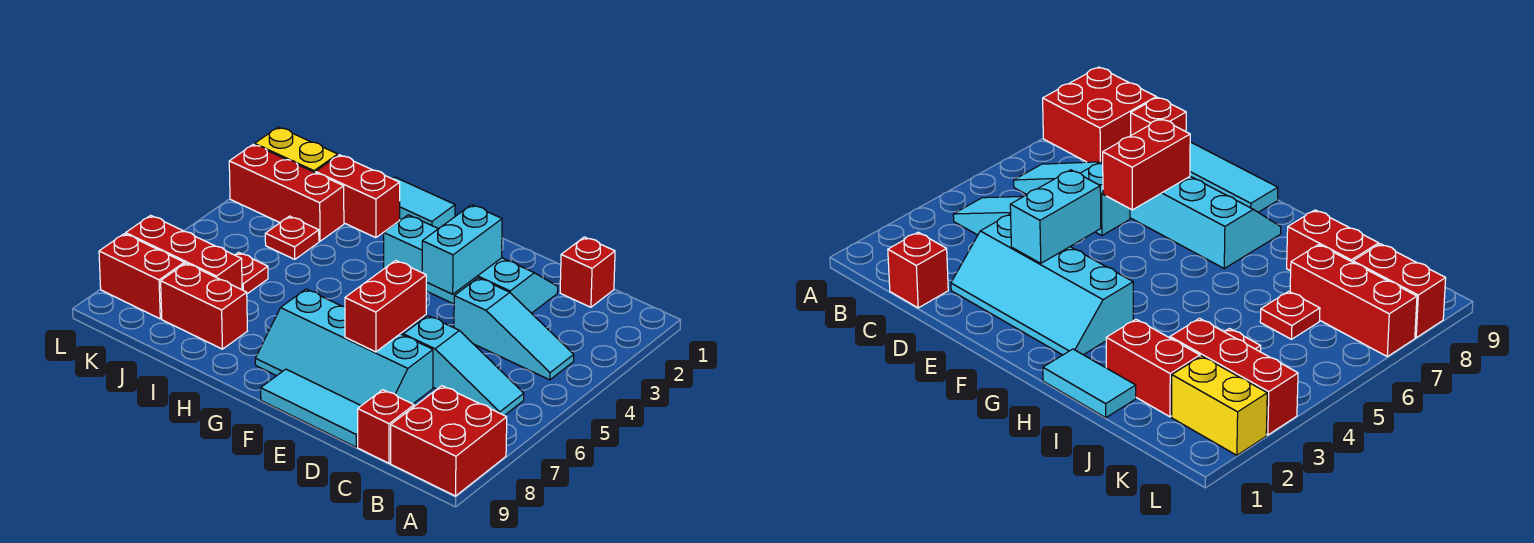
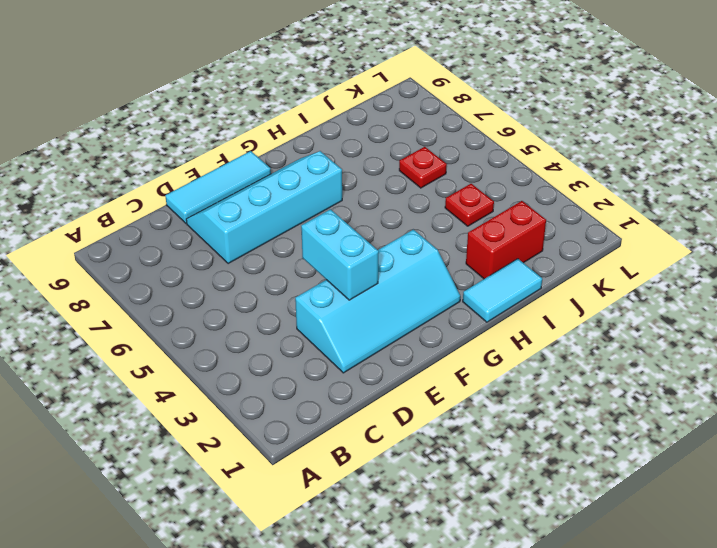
none -> red 2x2 brick [391,386,507,496]
none -> cyan 1x3 slope [454,278,574,380]
none -> cyan 1x3 slope [403,316,524,416]

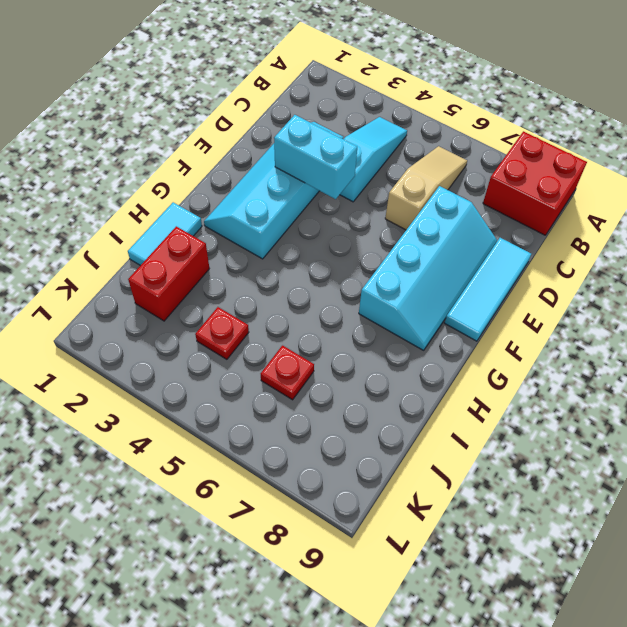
tan 1x3 slope [385,146,467,230] -> cyan 1x3 slope [403,316,524,416]
none -> red 1x1 brick [560,237,615,307]
none -> red 1x1 brick [358,390,414,463]
none -> red 1x2 brick [161,263,247,349]

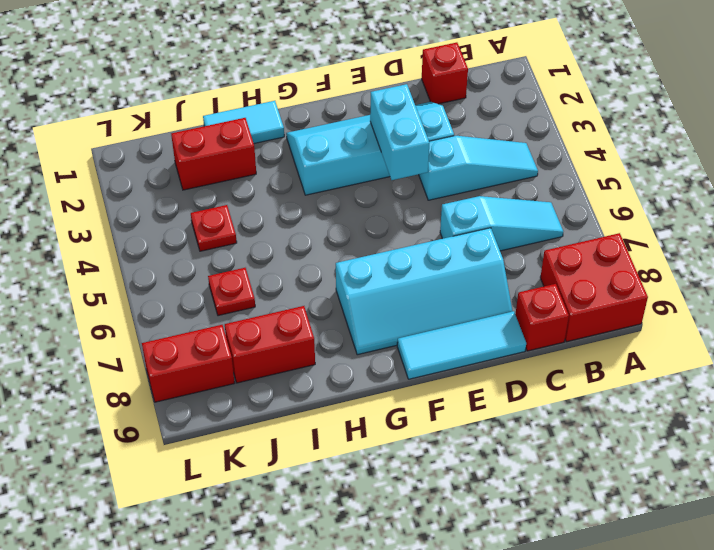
none -> red 1x3 brick [229,144,344,241]
none -> red 1x3 brick [126,215,242,290]
none -> yellow 1x2 brick [255,127,338,173]

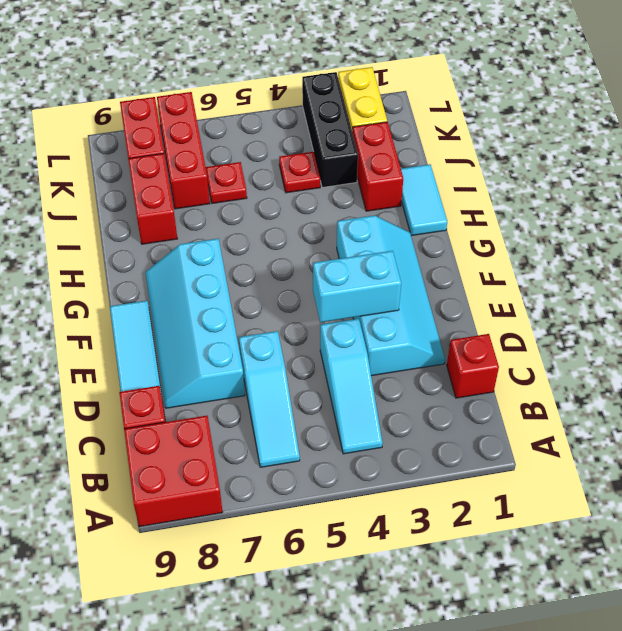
black 1x3 brick [302,72,358,187] -> red 1x3 brick [229,144,344,241]
none -> red 1x2 brick [345,260,426,352]

